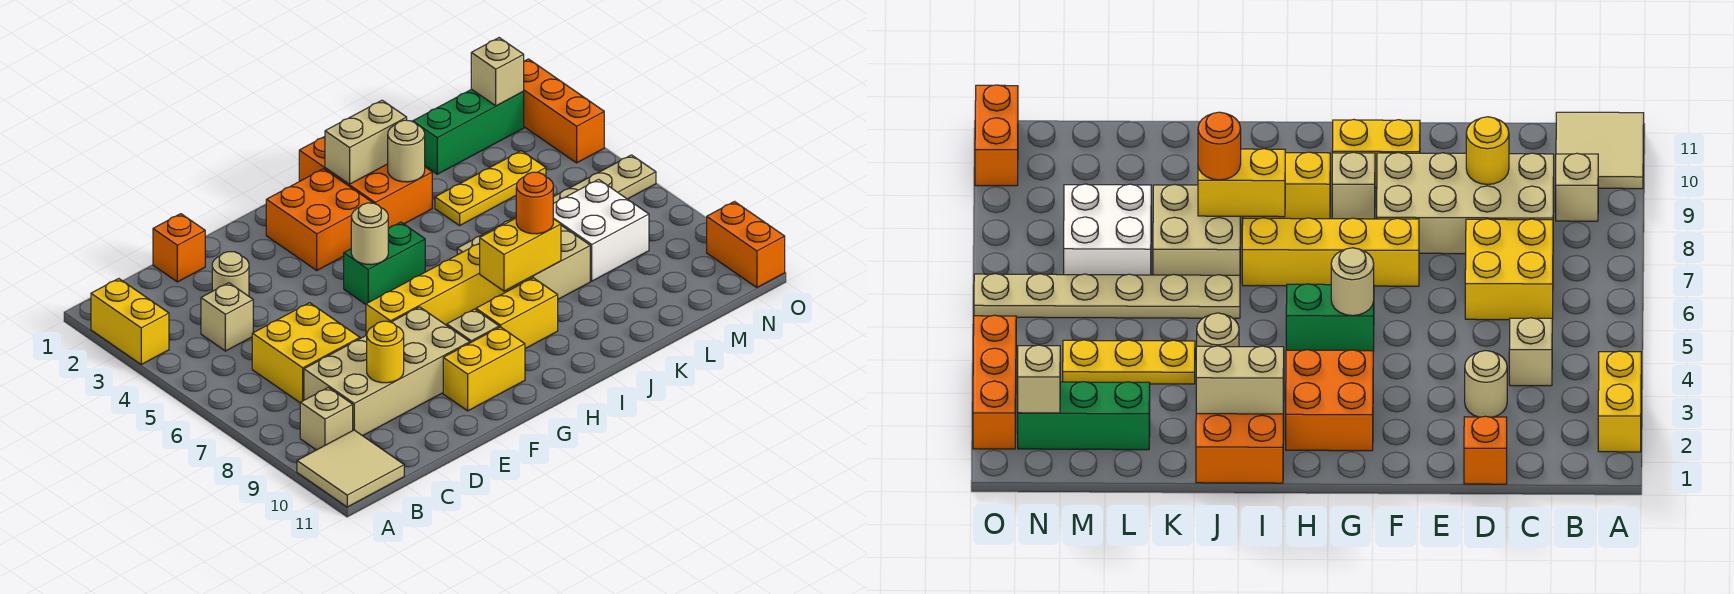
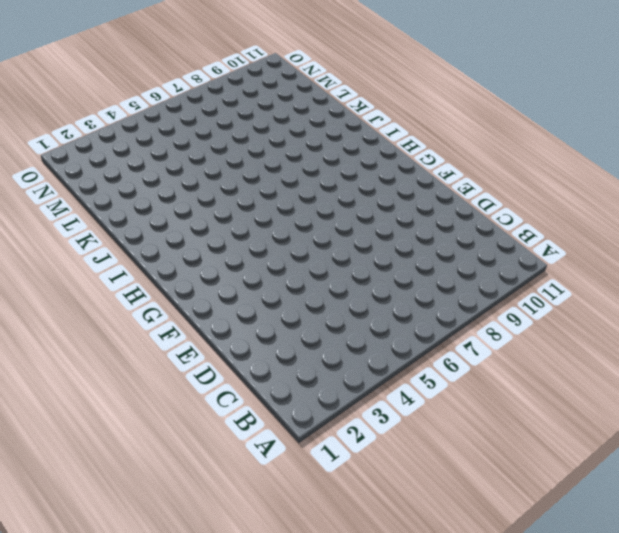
none -> yellow 1x2 brick [91,279,169,364]
none -> tan 2x2 tile [297,430,404,507]
none -> tan 1x1 brick [300,388,353,450]

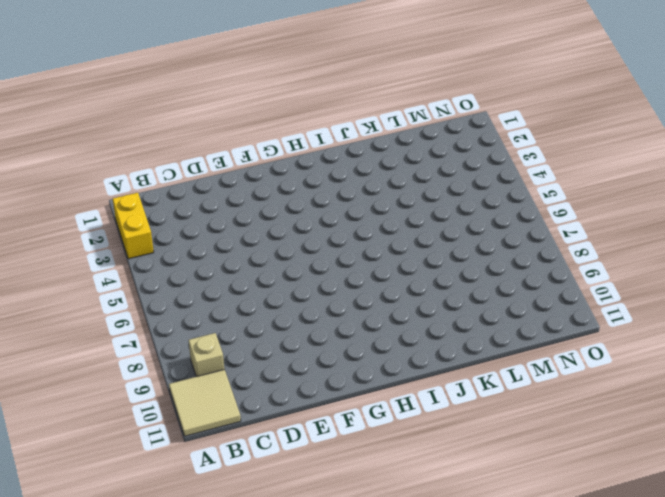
none -> tan 1x1 brick [201,283,253,351]
none -> yellow 2x2 brick [252,303,360,403]
none -> tan 2x4 brick [304,307,470,436]

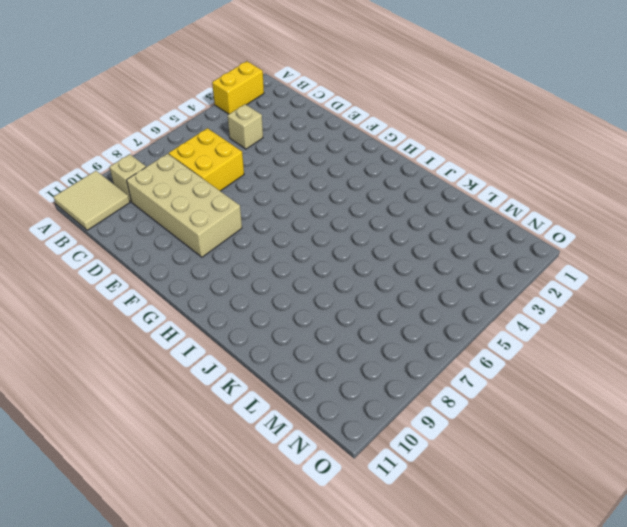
none -> orange 1x1 brick [153,214,205,282]
none -> tan 1x1 round brick [212,252,249,296]
none -> yellow 1x4 brick [366,243,506,335]

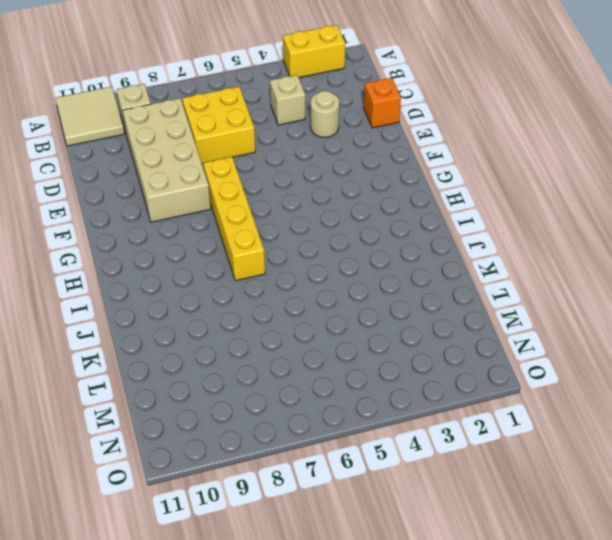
none -> yellow 1x2 brick [443,327,525,411]
none -> orange 2x2 brick [266,169,373,270]
none -> green 1x2 brick [344,222,425,304]

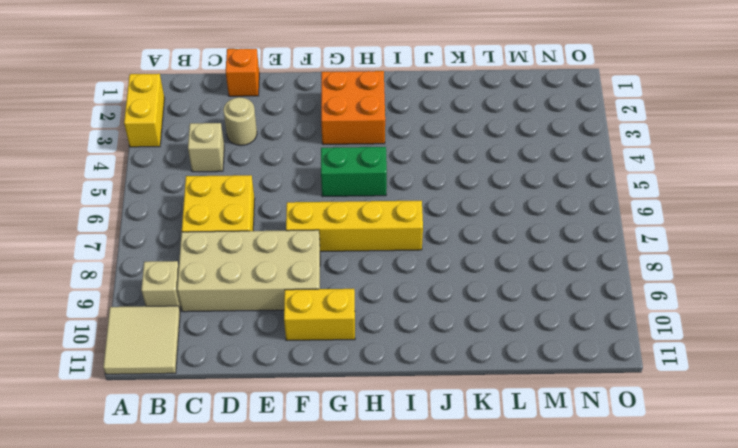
none -> tan 1x1 brick [447,309,499,343]
none -> yellow 1x2 brick [476,278,558,349]
none -> orange 2x3 brick [299,137,432,229]

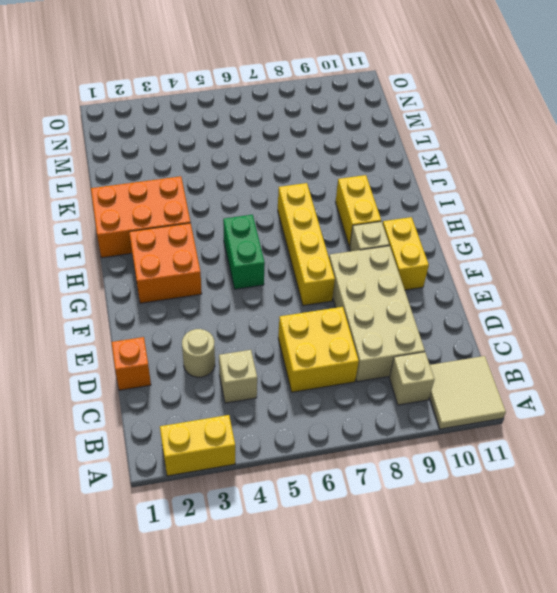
none -> tan 1x6 plate [457,155,656,255]
none -> tan 2x2 brick [506,225,590,299]
none -> yellow 1x3 plate [435,151,546,226]

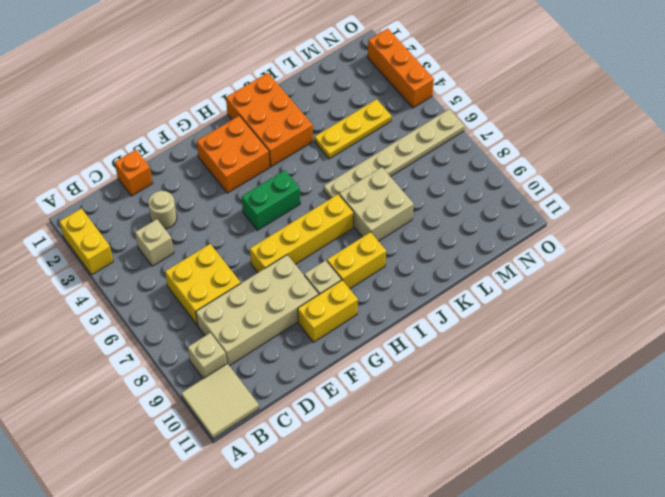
none -> green 1x3 brick [413,89,524,174]
none -> white 2x2 brick [553,179,649,281]
none -> orange 1x2 brick [707,202,785,288]

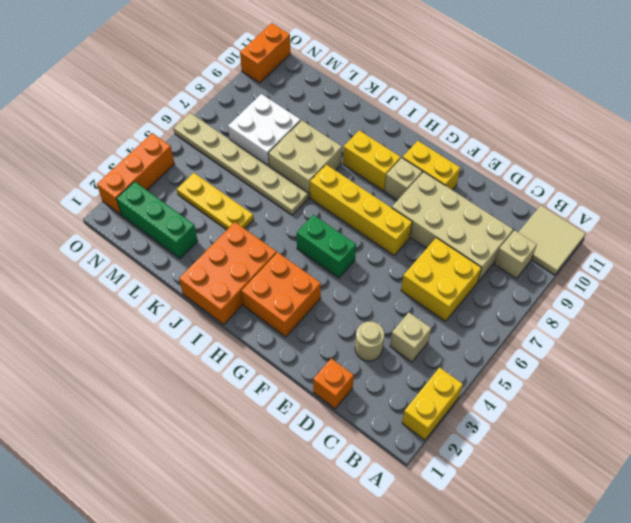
none -> yellow 1x1 round brick [367,321,404,383]
none -> tan 1x1 round brick [351,203,388,265]
none -> tan 1x2 brick [325,100,407,184]

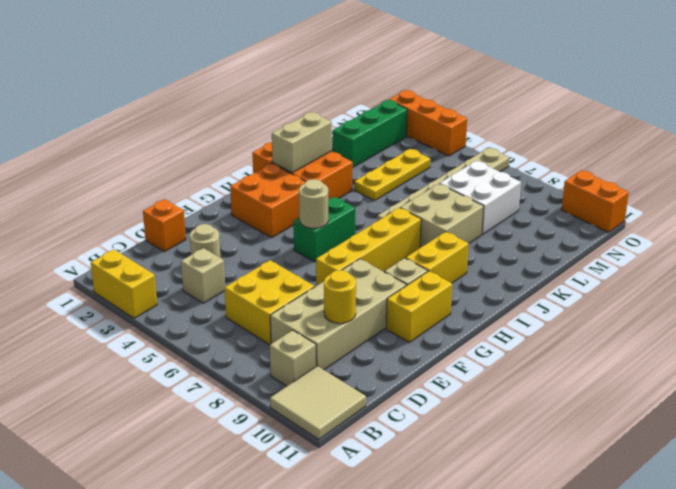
none -> yellow 1x2 brick [480,218,561,291]
none -> tan 1x1 round brick [388,120,425,182]
none -> tan 1x1 brick [471,38,524,106]

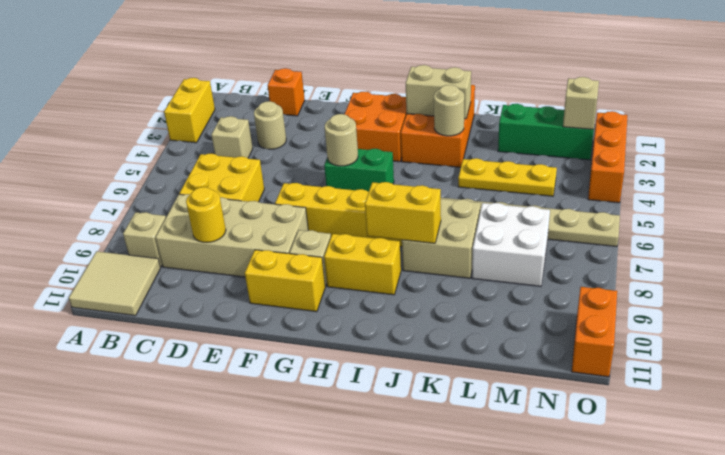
none -> orange 1x1 round brick [516,172,553,234]

